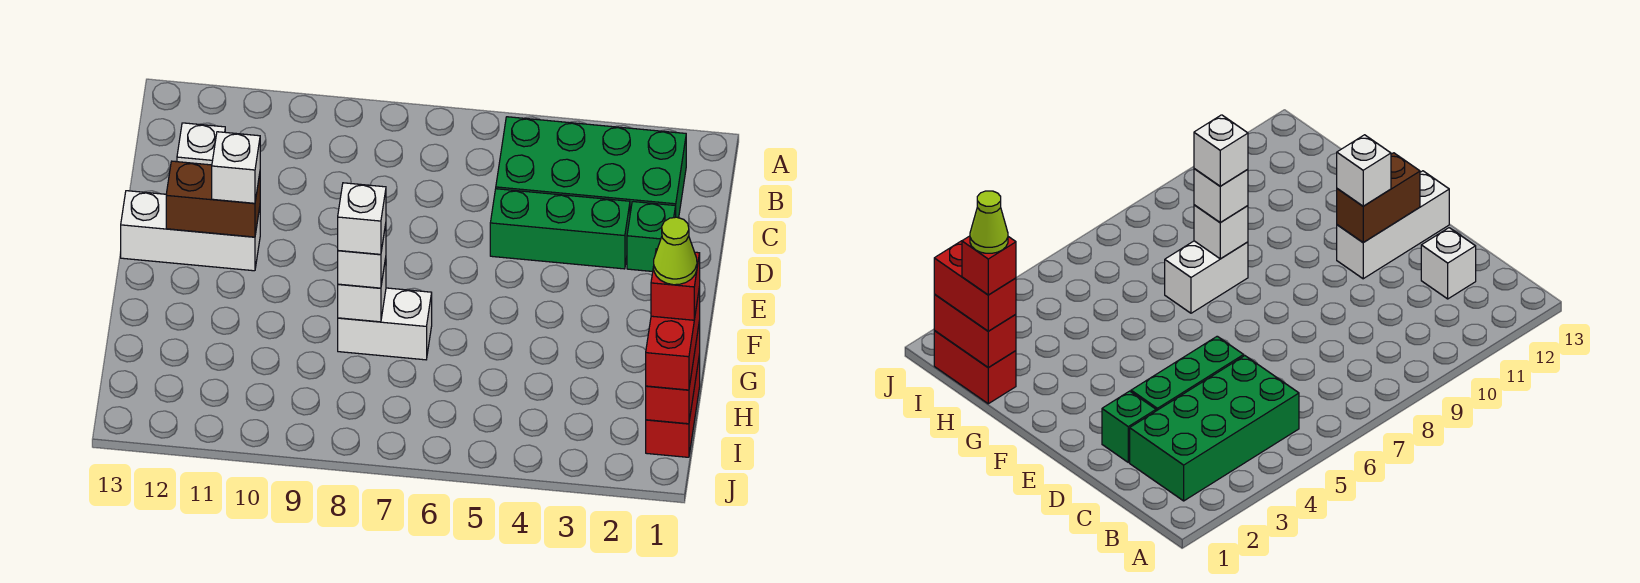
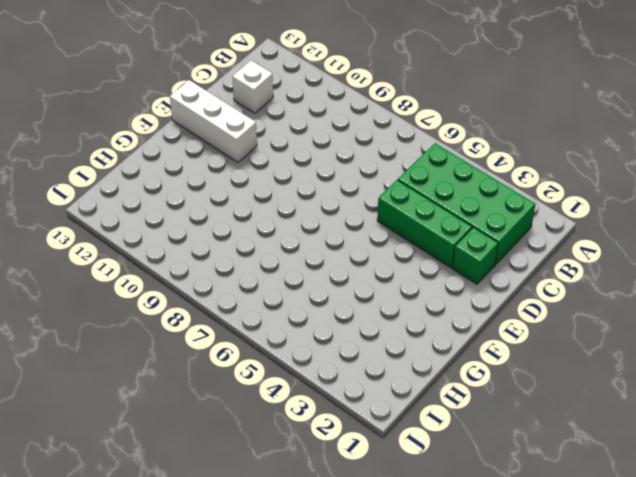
none -> white 1x2 brick [338,288,432,360]
none -> red 1x2 brick [646,354,700,457]
none -> brown 1x2 brick [166,161,260,237]

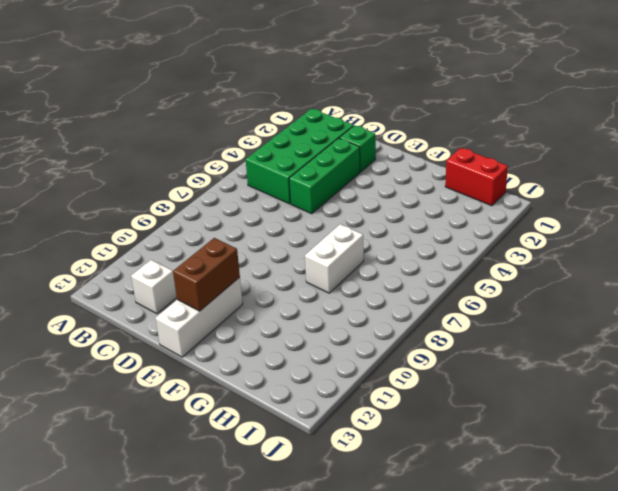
none -> white 1x1 brick [338,258,386,322]
none -> red 1x2 brick [646,321,700,424]
none -> white 1x1 brick [212,132,260,203]

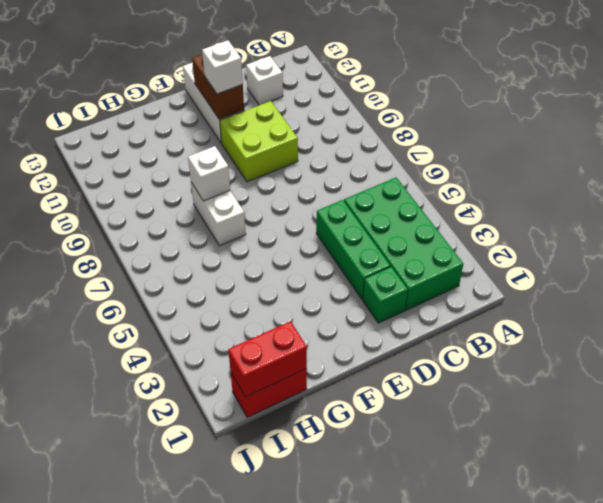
lime 2x2 brick [220,101,298,182] -> none
none -> white 1x1 brick [338,224,386,288]
none -> red 1x2 brick [646,287,700,390]
none -> white 1x1 brick [338,183,386,254]

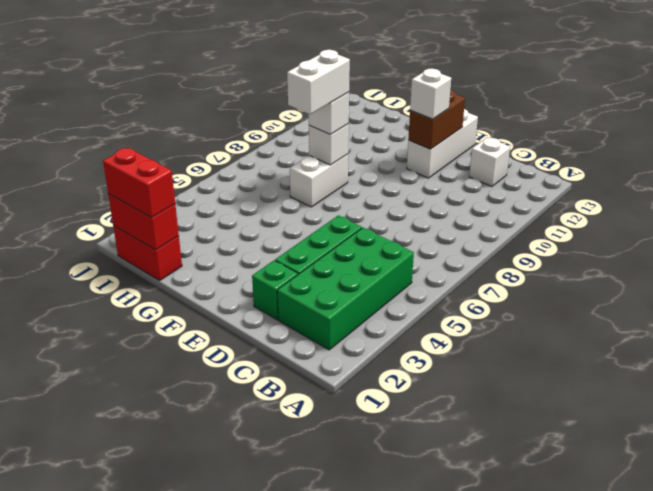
white 1x2 brick [287,50,350,114] -> white 1x1 brick [338,183,386,254]
none -> red 1x1 brick [651,249,700,320]
none -> lime 1x1 cone [654,217,697,285]

